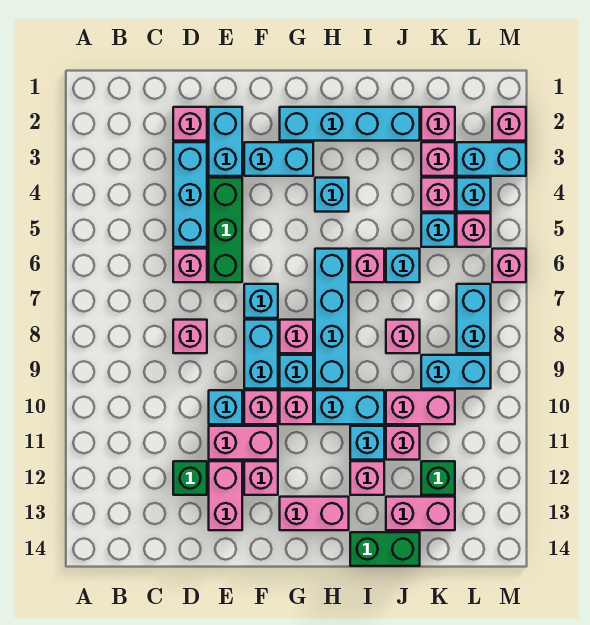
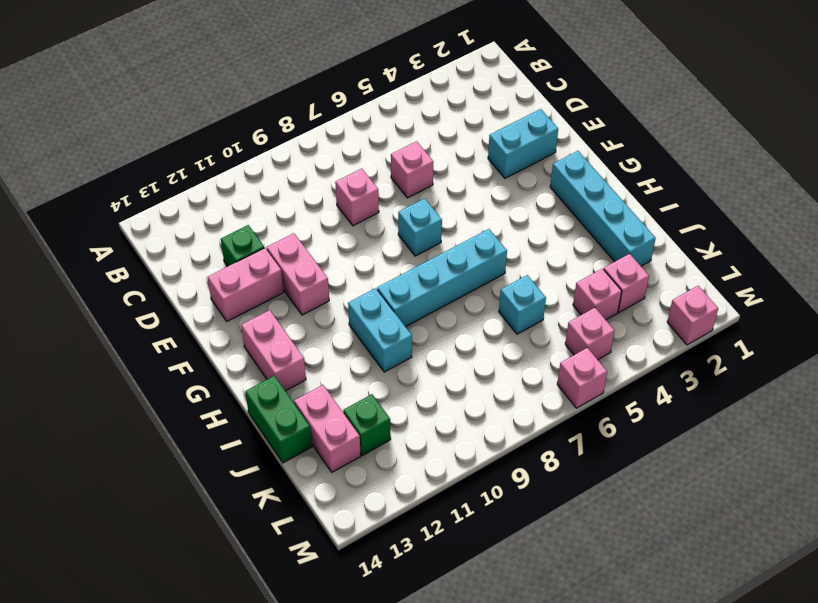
none -> pink 1x1 brick [173,107,207,141]
none -> cyan 1x3 brick [173,142,207,247]
none -> green 1x3 brick [209,178,242,282]
none -> cyan 1x1 brick [209,390,242,424]

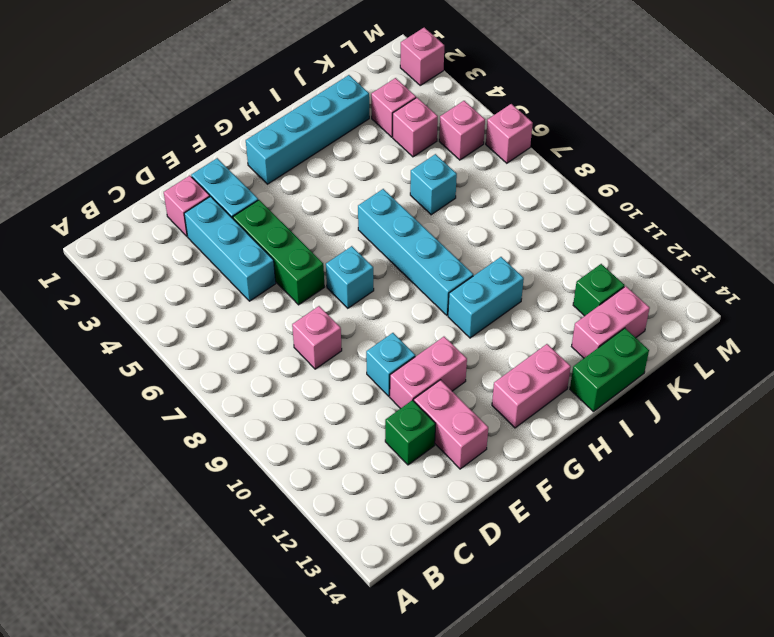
none -> pink 1x1 brick [173,249,207,282]
none -> cyan 1x2 brick [244,142,313,176]
none -> cyan 1x2 brick [244,320,278,389]
none -> pink 1x1 brick [244,390,278,424]

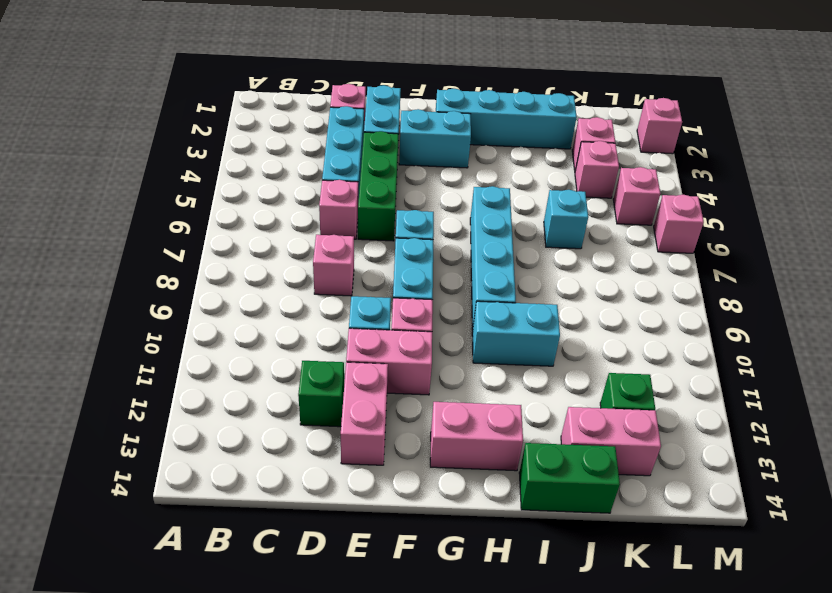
none -> pink 1x1 brick [244,461,278,495]
none -> pink 1x1 brick [280,320,313,353]
none -> cyan 1x1 brick [280,355,313,389]
none -> pink 1x1 brick [280,390,313,424]

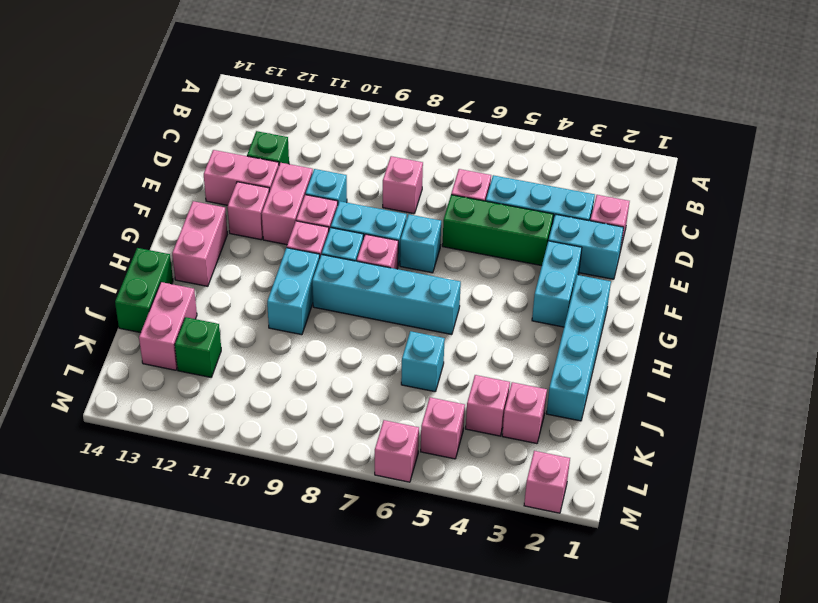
none -> cyan 1x1 brick [315,178,349,212]
none -> pink 1x1 brick [350,249,384,282]
none -> cyan 1x1 brick [350,426,384,460]
none -> pink 1x1 brick [350,461,384,495]

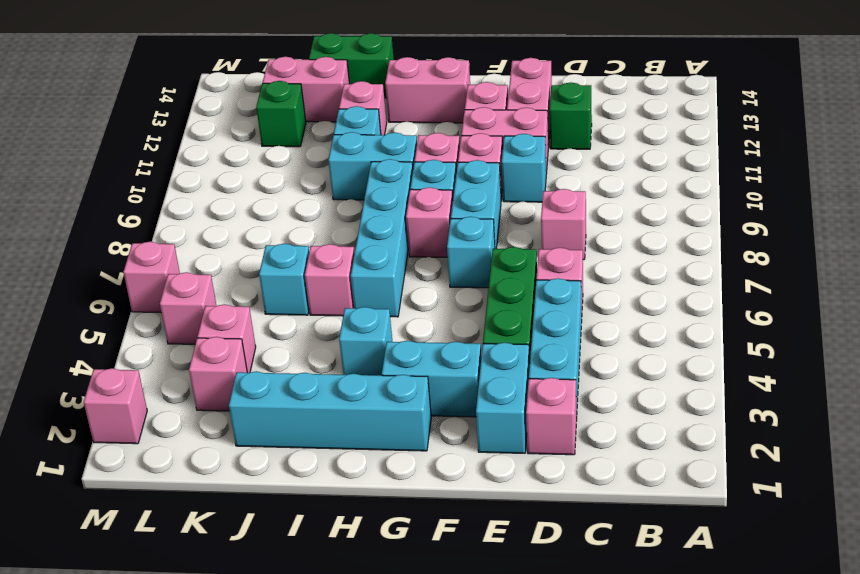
none -> pink 1x1 brick [386,320,420,353]
none -> pink 1x2 brick [386,390,455,424]
none -> pink 1x1 brick [386,426,420,460]
none -> pink 1x1 brick [421,107,455,141]

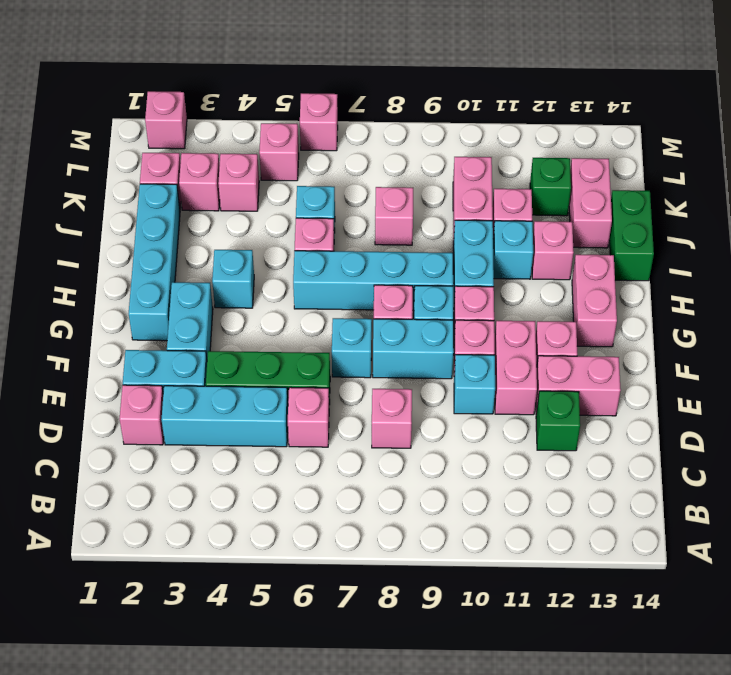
none -> cyan 1x1 brick [421,213,455,247]
none -> cyan 1x2 brick [421,355,491,389]
none -> cyan 1x2 brick [457,142,526,176]
none -> cyan 1x1 brick [457,178,491,212]

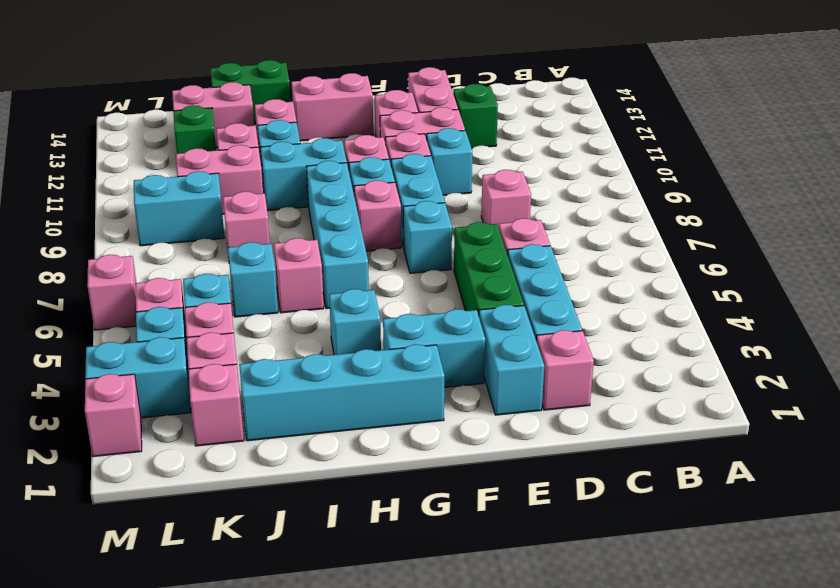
none -> cyan 1x2 brick [457,284,491,353]

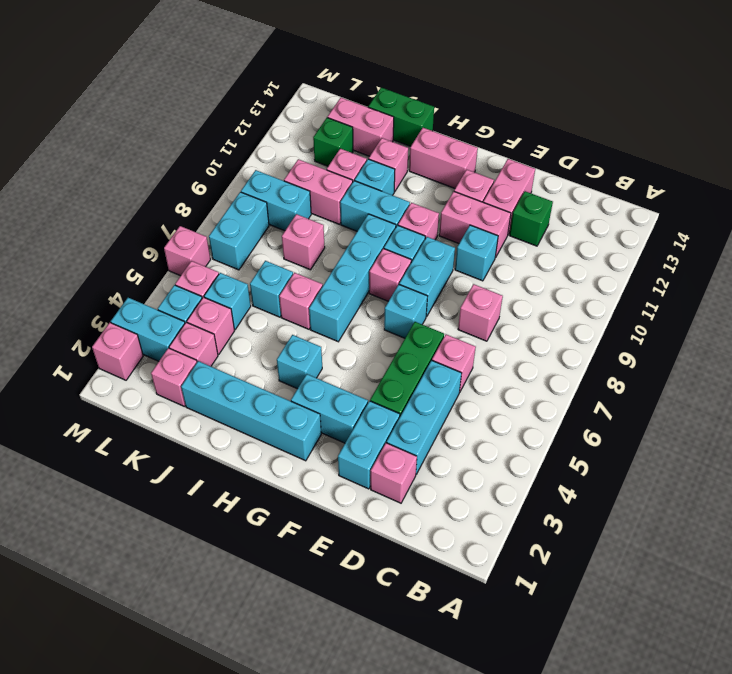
none -> pink 1x1 brick [244,390,278,424]

